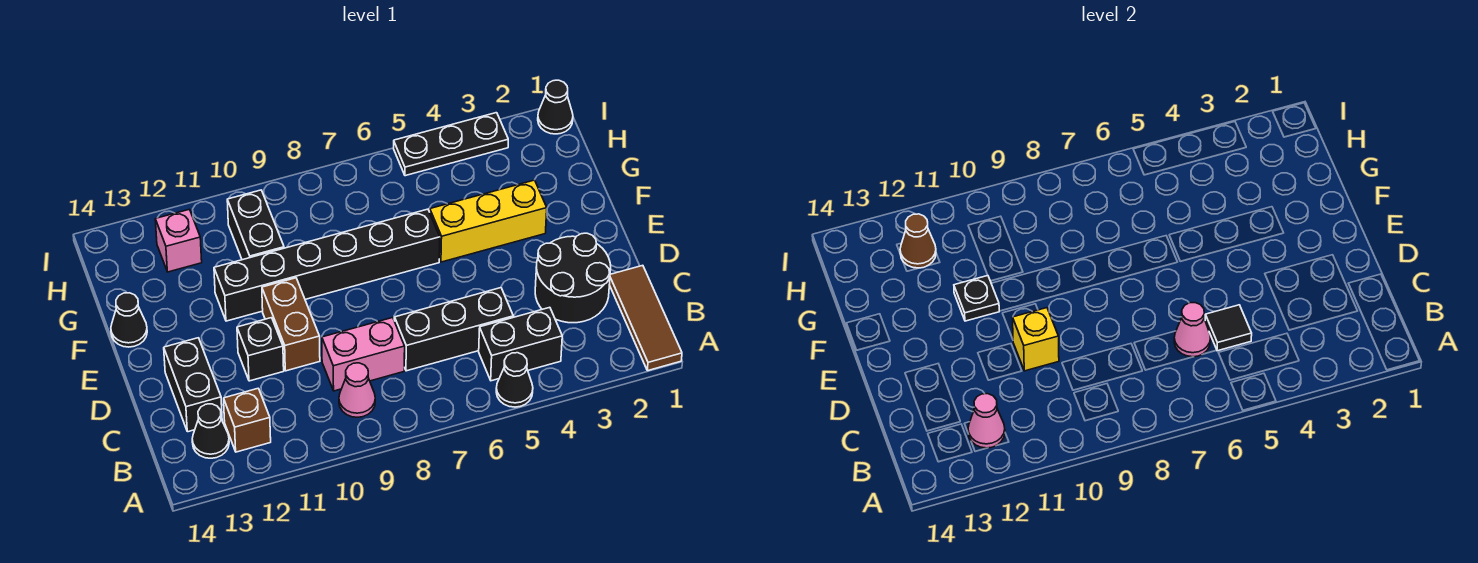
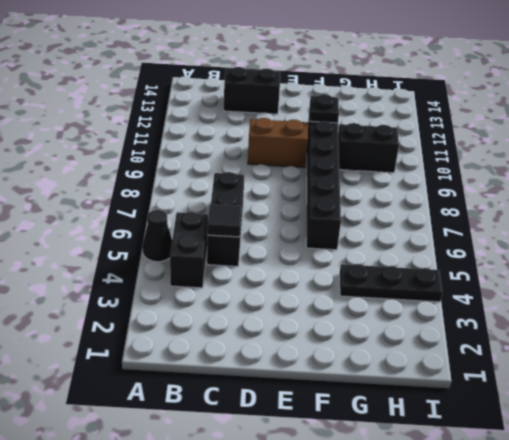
black 1x3 plate [340,264,442,302] -> black 1x3 plate turned to [394,113,508,176]
none -> brown 1x3 tile [609,265,682,371]
none -> pink 1x1 cone [339,363,375,417]
none -> brown 1x1 brick [224,388,271,452]

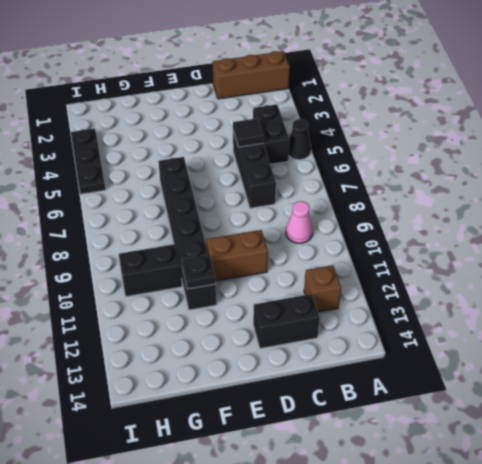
brown 1x3 brick [213,51,290,99] -> brown 1x3 tile [609,265,682,371]
none -> black 1x1 cone [192,404,229,458]
none -> black 2x2 round brick [535,233,611,323]
none -> pink 1x2 brick [322,318,405,391]

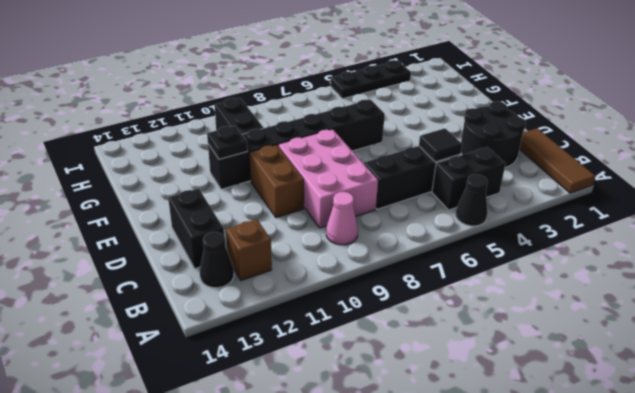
pink 2x3 brick [278,129,378,228] -> pink 1x2 brick [322,318,405,391]
none -> black 1x1 brick [237,318,284,381]
none -> yellow 1x3 brick [430,180,547,262]
none -> black 1x1 cone [111,293,147,347]

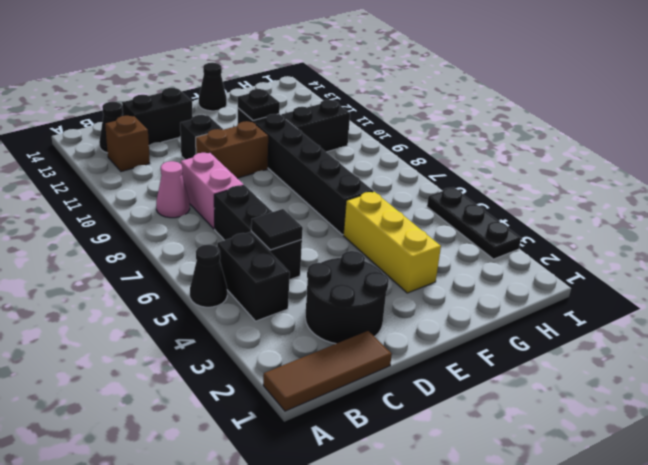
none -> pink 1x1 brick [155,209,202,272]
none -> black 1x1 cone [538,80,573,134]
none -> pink 1x1 cone [968,394,1005,448]

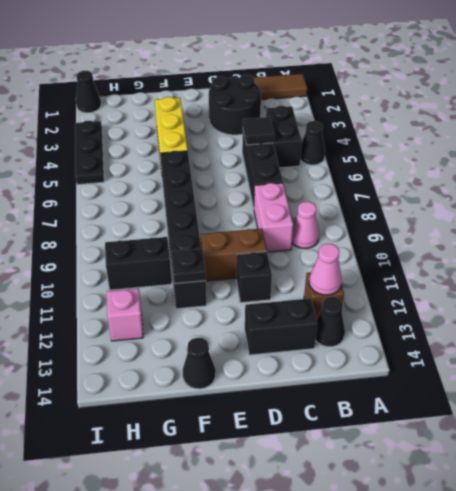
none -> pink 1x1 cone [1174,303,1211,357]
none -> yellow 1x1 brick [1013,308,1059,371]
none -> brown 1x1 cone [900,214,936,268]

